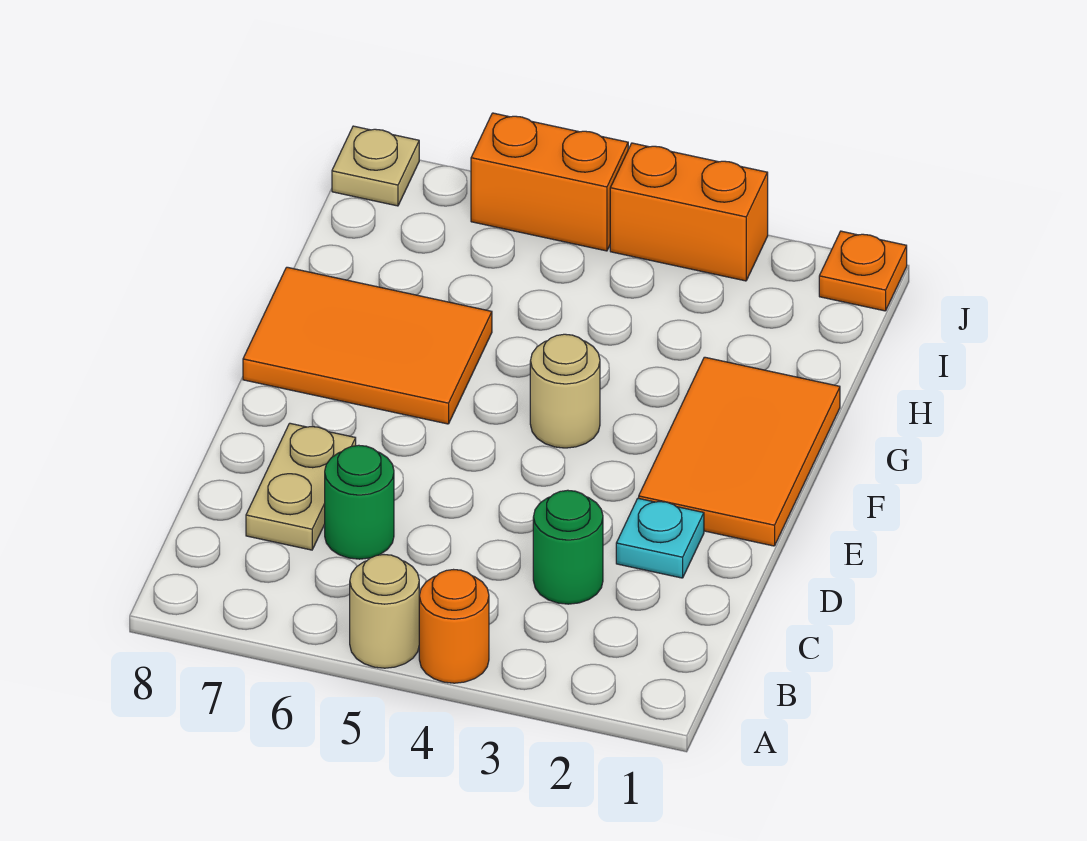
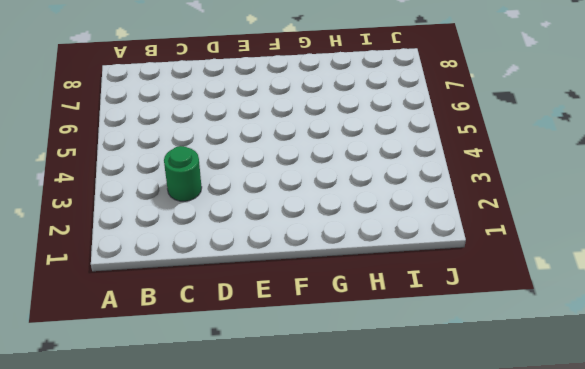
none -> orange 1x1 round brick [419,570,489,683]
none -> tan 1x1 round brick [350,555,419,668]
none -> green 1x1 round brick [325,445,394,559]

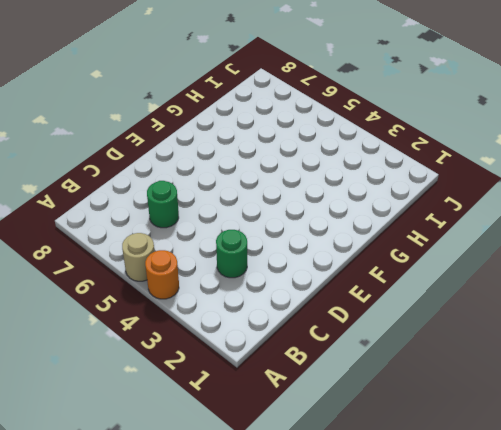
none -> tan 1x2 plate [246,423,356,550]
none -> cyan 1x1 plate [616,498,704,578]
none -> orange 2x3 tile [639,357,840,546]

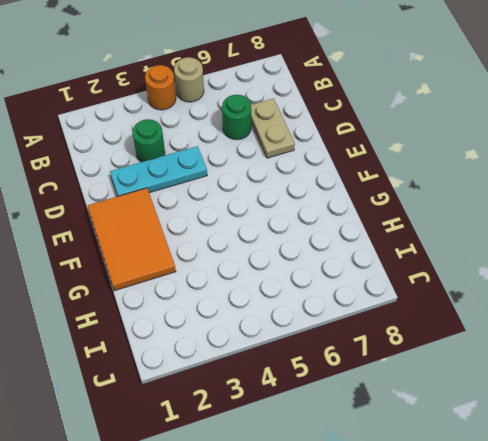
cyan 1x3 plate [110,146,207,196] -> cyan 1x1 plate [616,498,704,578]
none -> tan 1x1 round brick [530,334,600,448]
none -> orange 2x3 tile [243,267,492,424]
none -> orange 1x1 plate [819,231,907,311]

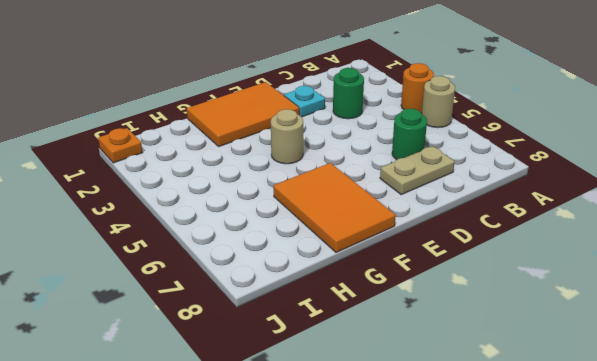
none -> orange 1x2 brick [610,143,768,281]
none -> orange 1x2 brick [471,113,628,251]
none -> tan 1x1 plate [332,126,419,206]

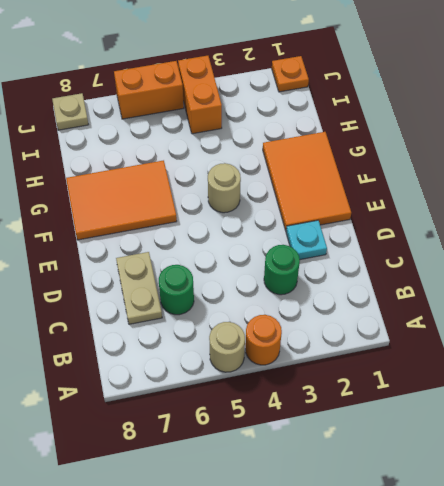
orange 1x2 brick [178,56,222,134] -> orange 1x2 brick turned to [610,143,768,281]

